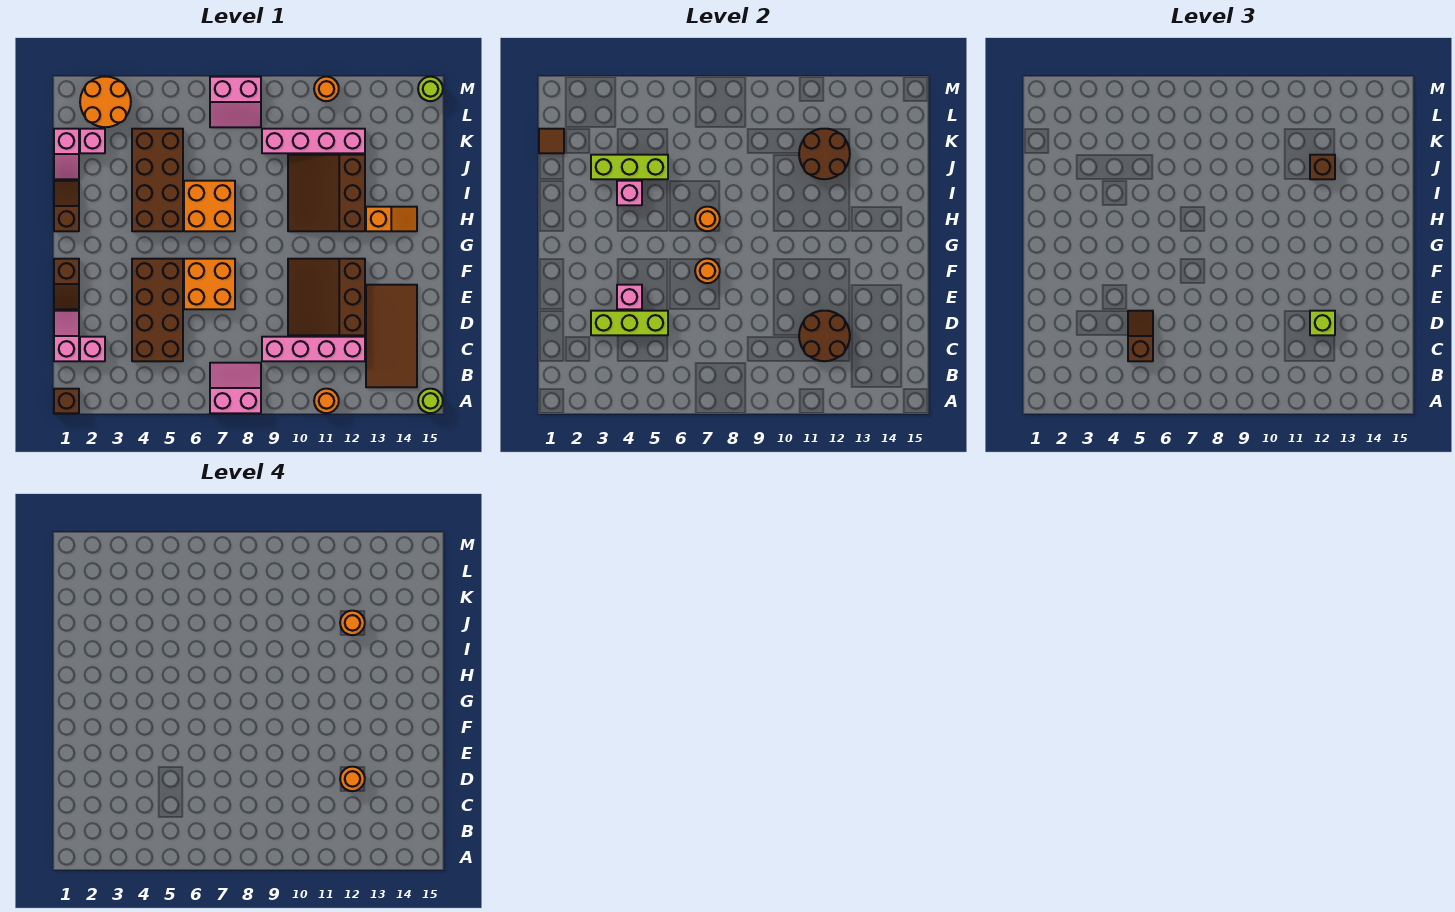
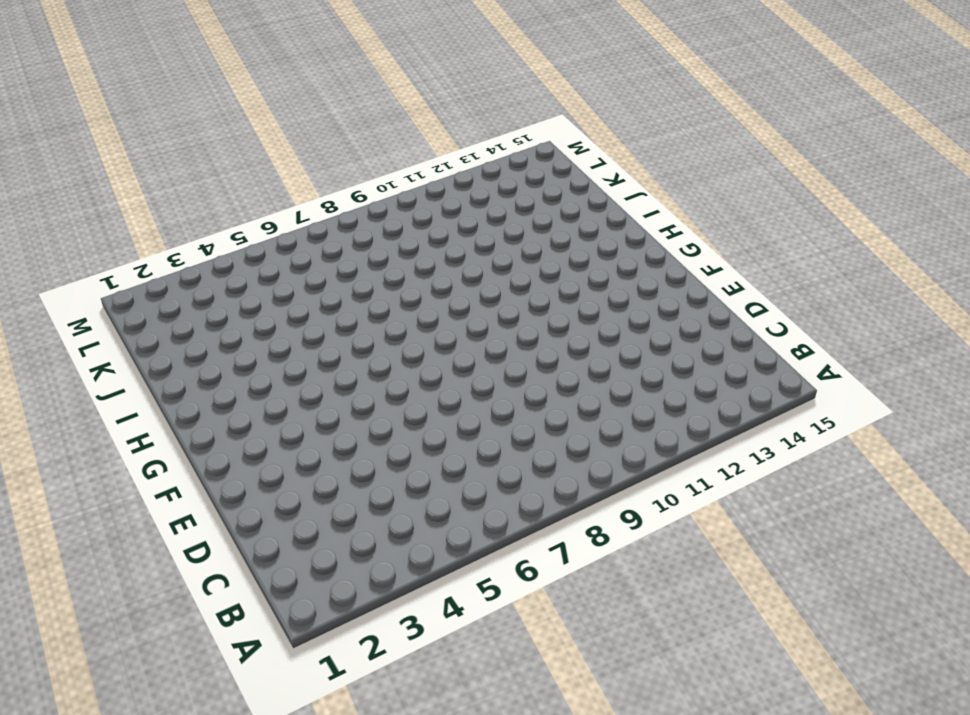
none -> brown 1x1 brick [54,389,79,413]
none -> pink 2x2 slope [210,363,261,413]
none -> orange 1x1 round brick [314,389,339,413]
none -> lime 1x1 round brick [418,389,443,413]

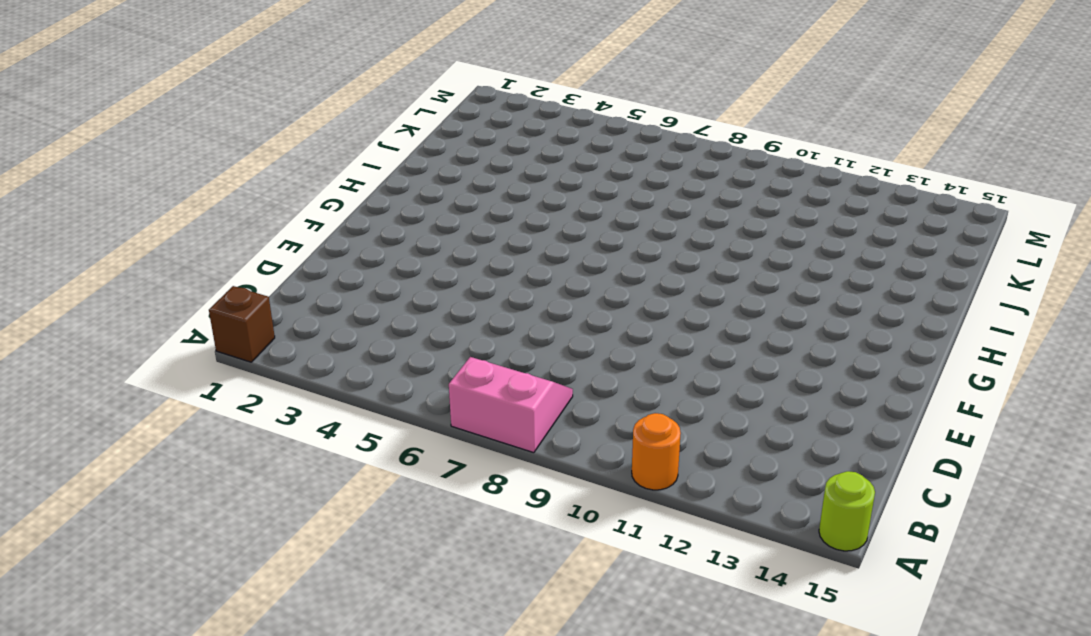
none -> brown 2x4 tile [366,285,417,387]
none -> pink 1x2 slope [54,311,79,361]
none -> pink 1x1 brick [80,337,105,361]
none -> brown 2x4 brick [132,259,183,361]

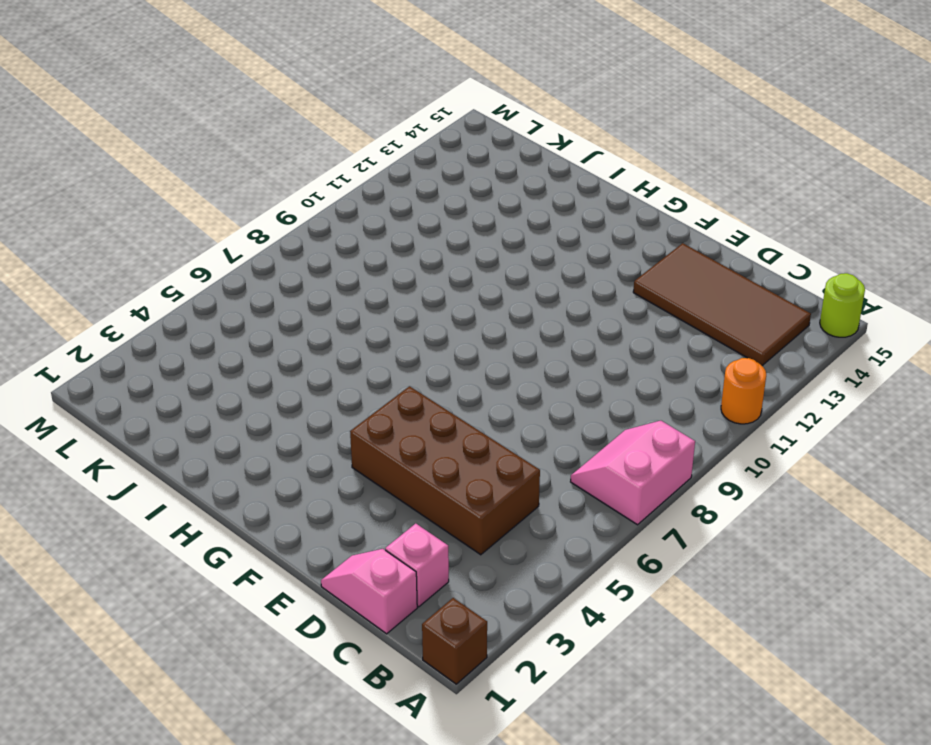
none -> pink 1x4 brick [262,337,365,361]
none -> brown 3x3 slope [288,259,365,335]
none -> brown 1x2 slope [54,259,79,309]
none -> orange 2x2 brick [184,259,235,309]

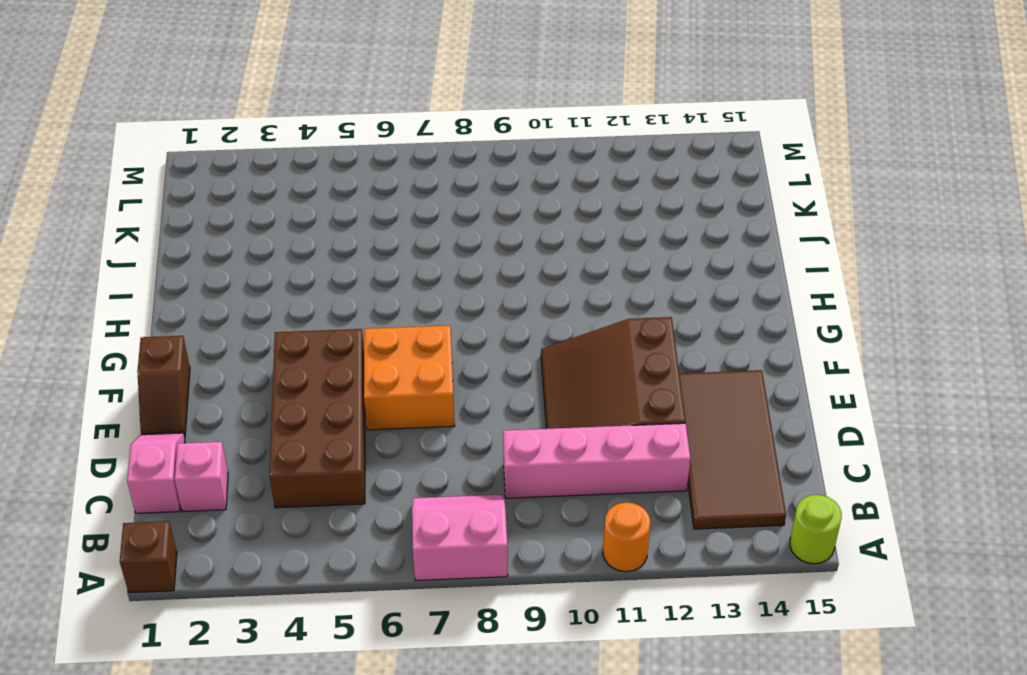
none -> brown 1x2 slope [54,181,79,231]
none -> brown 2x4 brick [132,129,183,231]
none -> orange 2x2 brick [184,181,235,231]
none -> brown 3x3 slope [288,155,365,231]

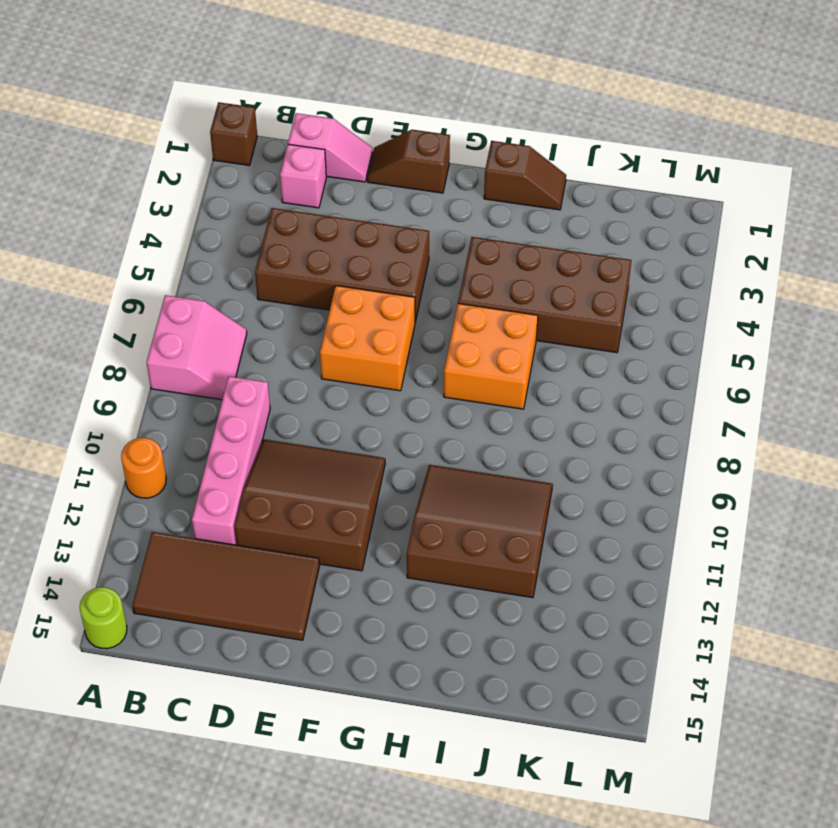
none -> orange 1x2 slope [366,207,417,231]
none -> pink 1x2 slope [54,129,79,179]
none -> pink 1x1 brick [80,129,105,153]
none -> pink 1x4 brick [262,129,365,153]

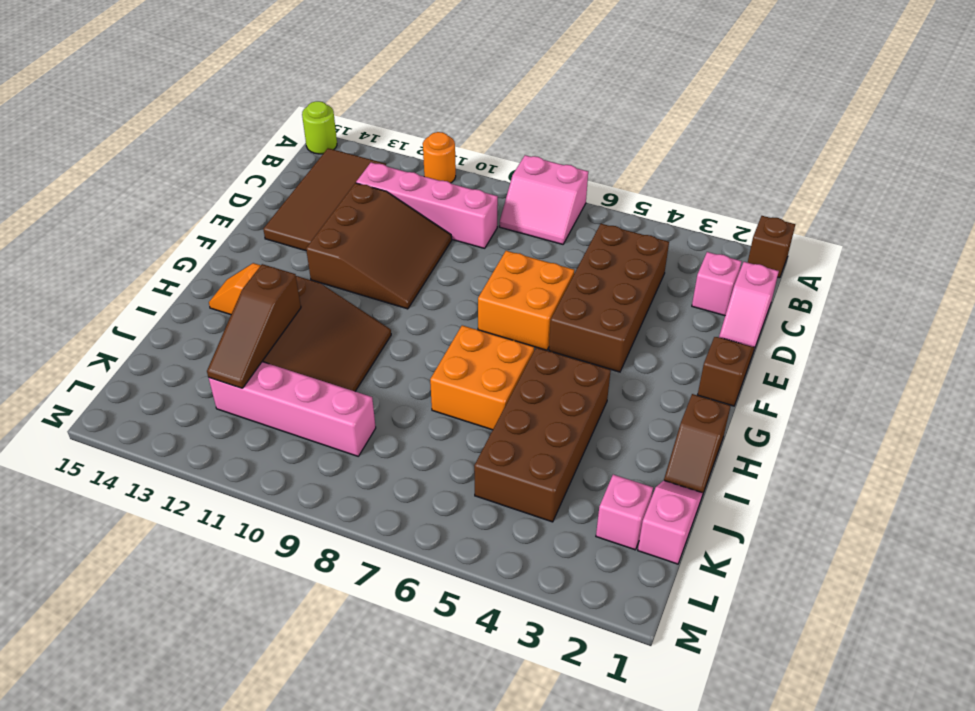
brown 1x3 slope [207,264,301,388] -> brown 2x2 round brick [799,129,850,179]
none -> orange 2x2 round brick [80,77,131,127]
none -> pink 2x2 slope [210,77,261,127]
none -> orange 1x1 round brick [314,77,339,101]
none -> lime 1x1 round brick [418,77,443,101]

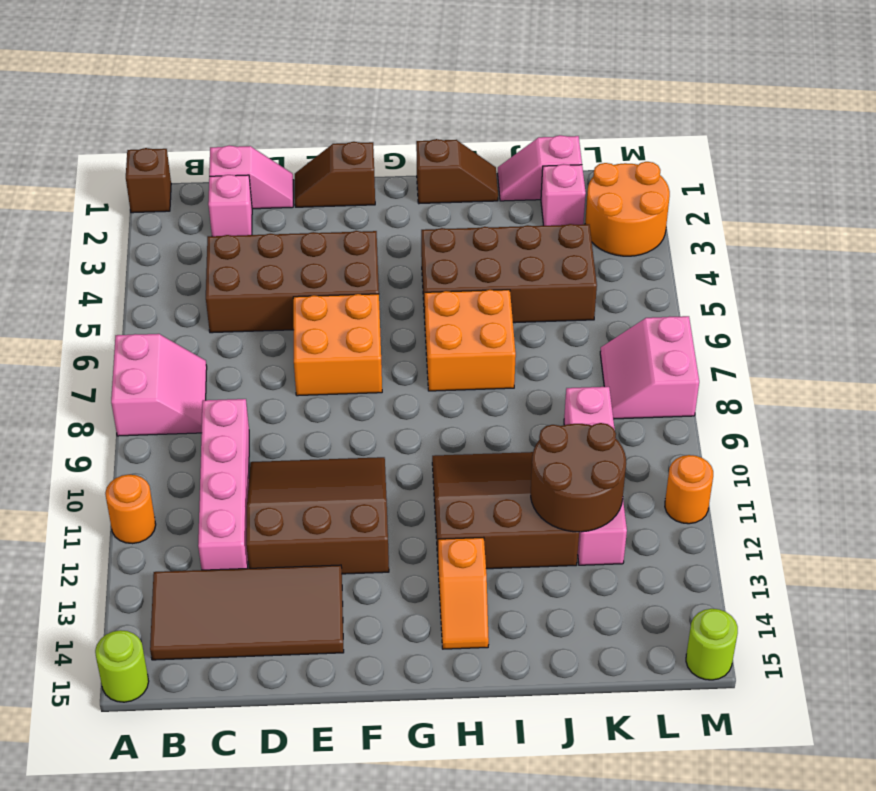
none -> brown 2x2 round brick [799,311,850,361]
none -> lime 1x3 brick [591,311,668,335]
none -> pink 1x1 brick [617,285,642,309]
none -> orange 1x1 round brick [695,259,720,283]

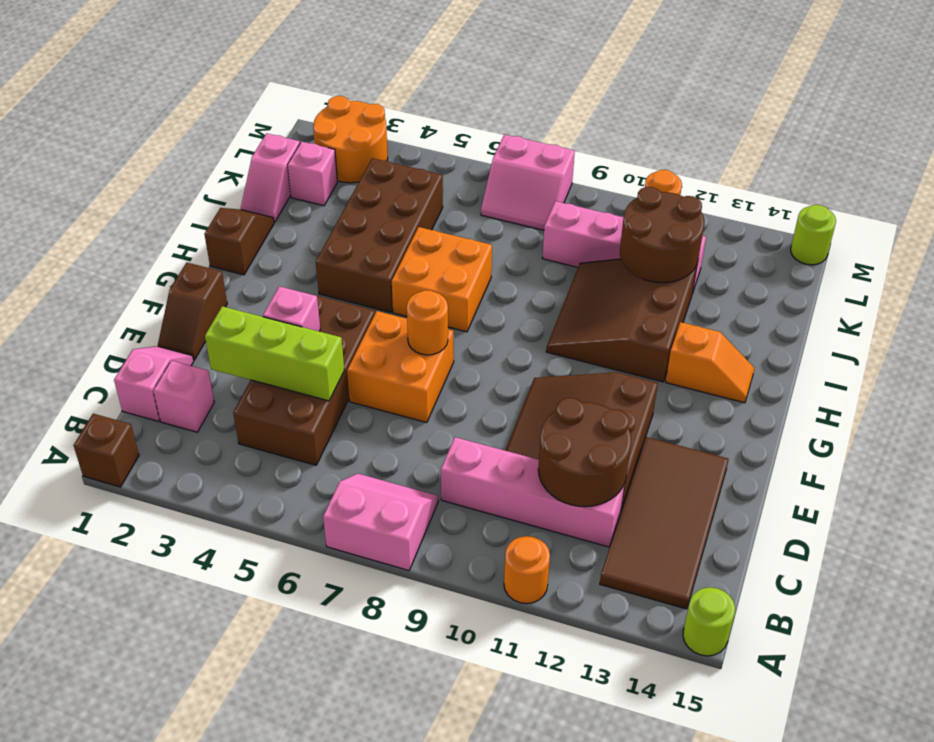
none -> orange 1x1 round brick [695,207,720,231]
none -> pink 1x1 brick [617,181,642,205]
none -> lime 1x3 brick [591,155,668,179]
none -> brown 1x1 tile [539,129,564,153]

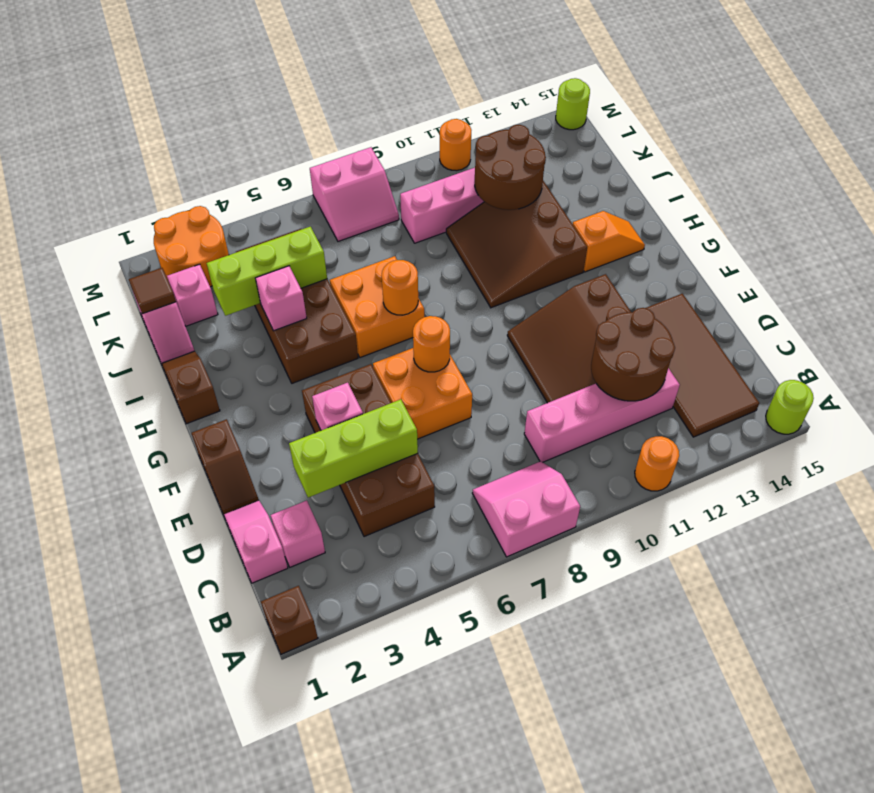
none -> brown 1x2 slope [1128,311,1153,361]
none -> lime 1x1 brick [1310,311,1335,335]
none -> brown 1x1 brick [1310,155,1335,179]
none -> orange 1x1 round brick [340,767,365,791]

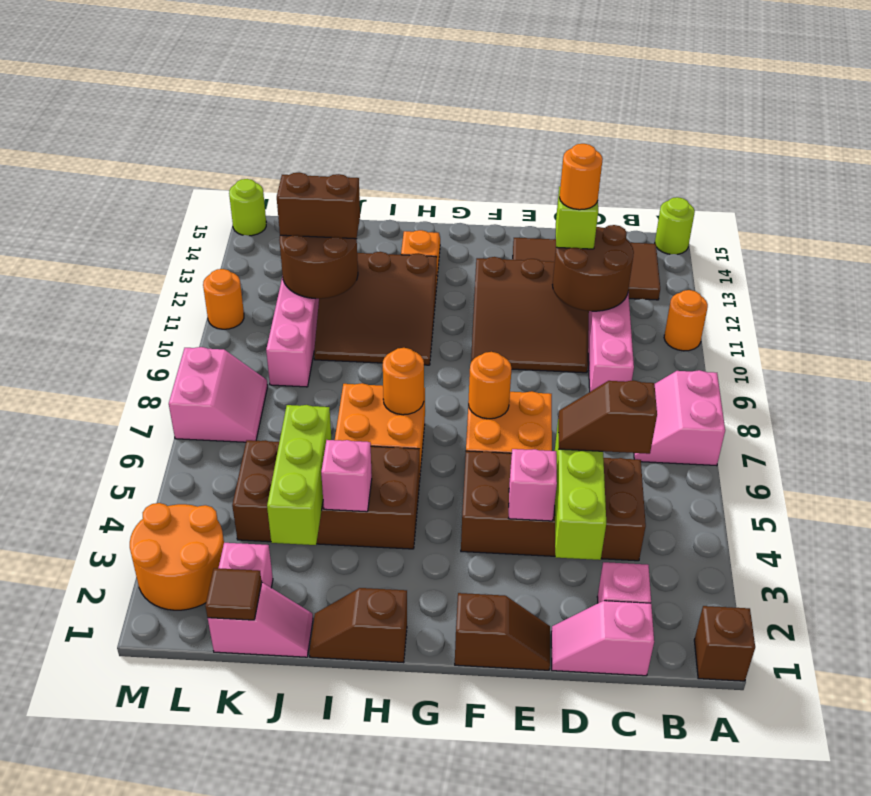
brown 1x2 brick [277,172,360,239] -> brown 1x1 brick [1310,155,1335,179]
none -> orange 1x1 round brick [340,611,365,635]

